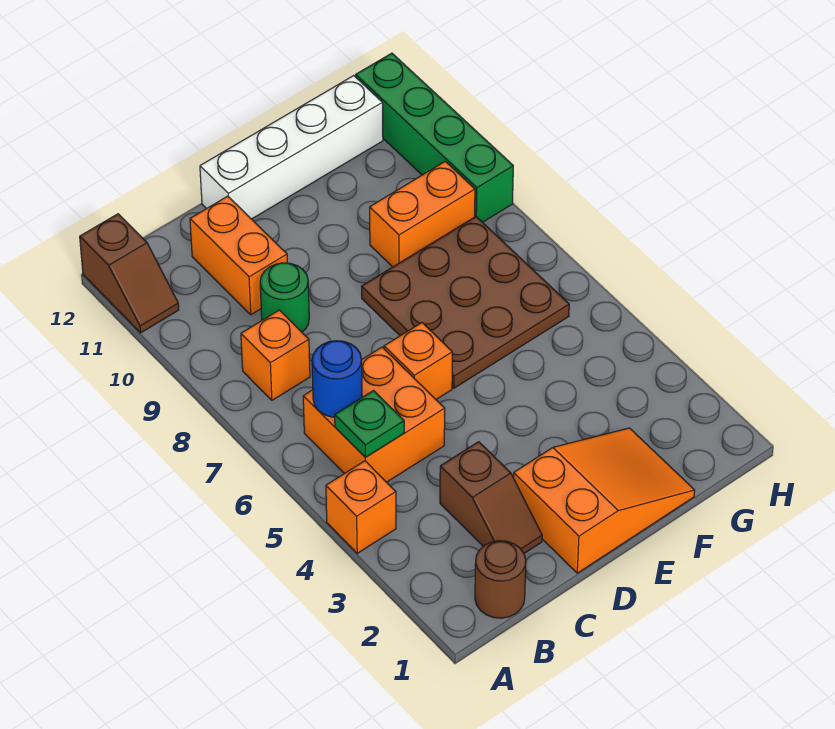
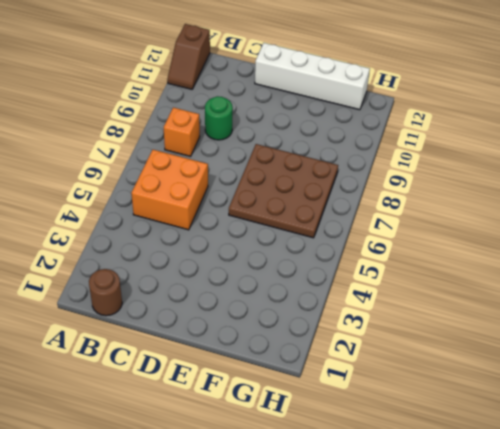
none -> orange 1x1 brick [326,461,396,553]
none -> brown 1x2 slope [440,442,542,553]
none -> orange 1x2 brick [190,196,287,315]

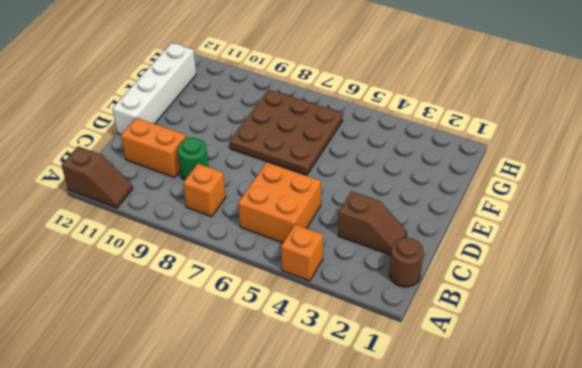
none -> orange 2x3 slope [513,428,695,573]
none -> orange 1x1 brick [384,323,452,399]
none -> orange 1x2 brick [370,161,475,267]

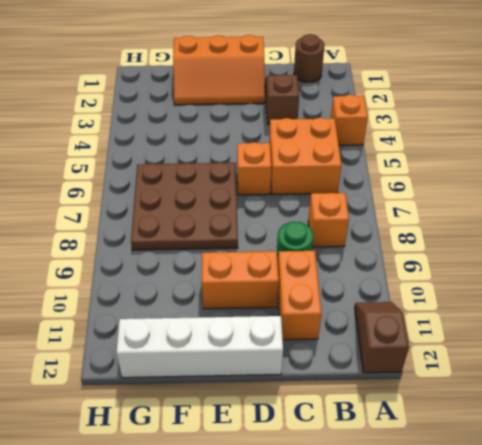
orange 2x3 slope [173,35,265,105] -> orange 2x3 slope turned to [513,428,695,573]
orange 1x2 brick [202,251,279,309] -> orange 1x2 brick moved to [370,161,475,267]
none -> green 1x4 brick [356,53,513,222]
none -> green 1x1 plate [335,391,404,457]
none -> blue 1x1 round brick [312,341,362,417]

